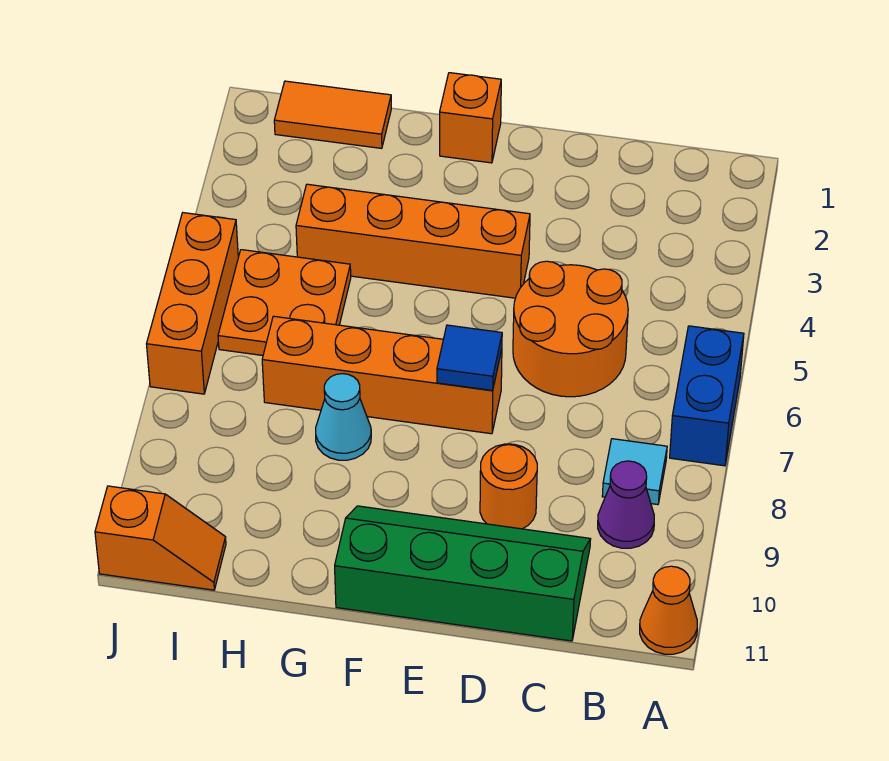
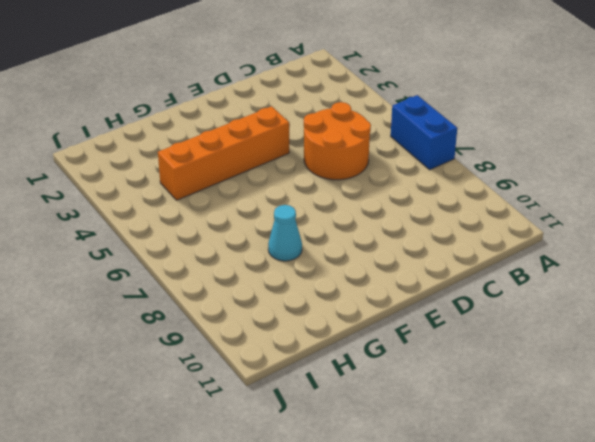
none -> orange 1x1 cone [640,566,697,654]
none -> cyan 1x1 tile [602,439,667,505]
none -> purple 1x1 cone [598,461,654,548]

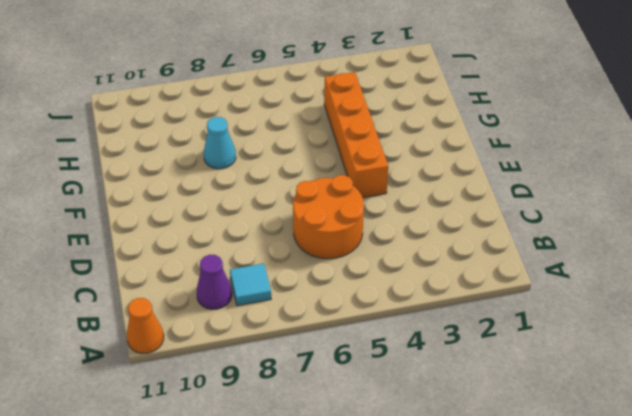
none -> blue 1x2 brick [670,326,744,466]
none -> green 2x4 slope [335,506,591,641]
none -> orange 1x1 round brick [480,444,537,529]

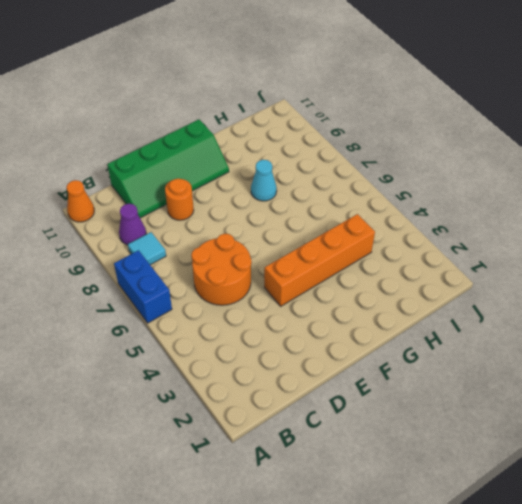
none -> orange 1x4 brick [262,316,502,434]
none -> orange 1x1 brick [440,73,501,163]
none -> orange 1x2 tile [274,81,391,148]

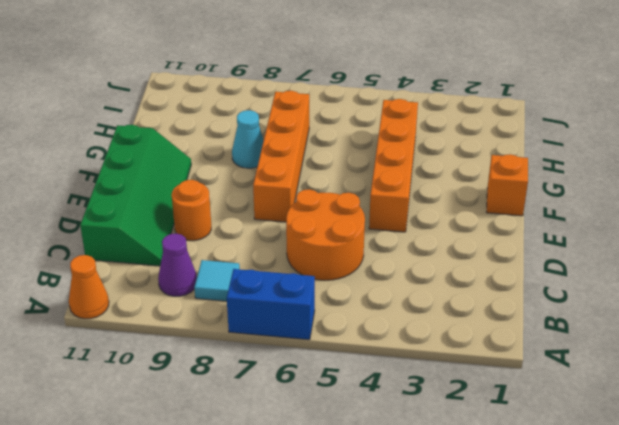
none -> orange 1x2 tile [274,81,391,148]
none -> orange 2x2 plate [218,250,351,355]
none -> orange 1x2 slope [95,486,226,590]

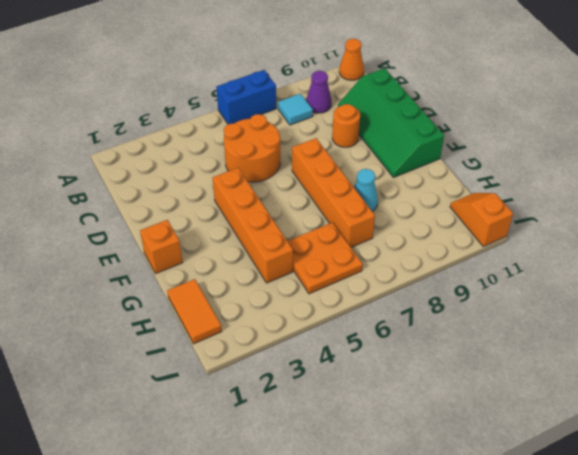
none -> orange 1x3 brick [147,213,238,394]
none -> blue 1x1 tile [437,325,502,390]

